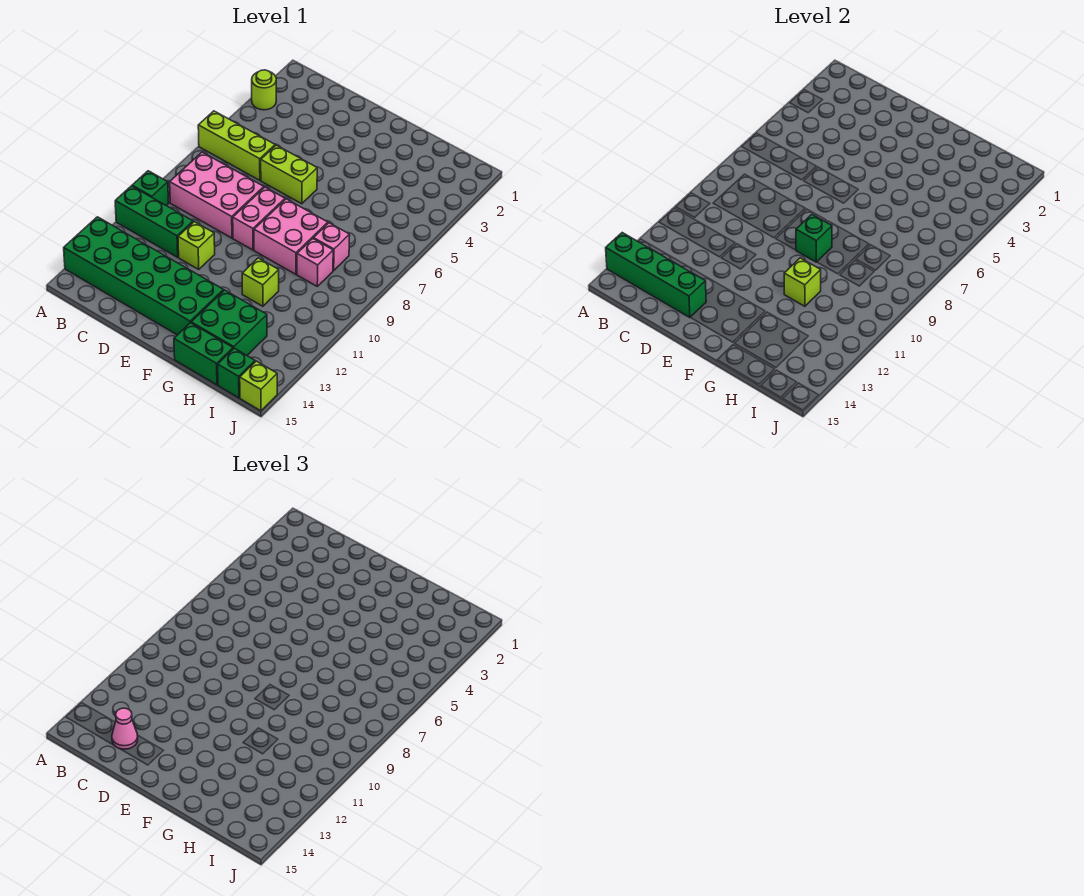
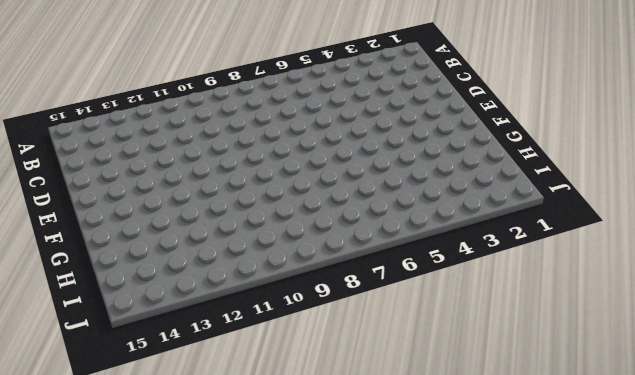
none -> lime 1x1 round brick [252,70,276,110]
none -> lime 1x3 brick [198,111,275,180]
none -> green 1x1 brick [132,171,169,205]

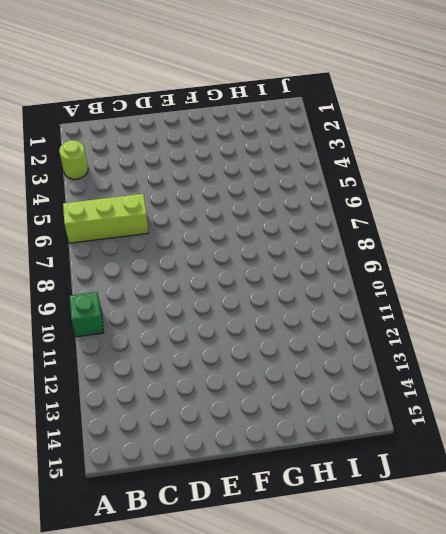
none -> green 1x3 brick [115,186,193,257]
none -> green 2x6 brick [64,217,224,335]
none -> pink 2x3 brick [170,152,264,238]

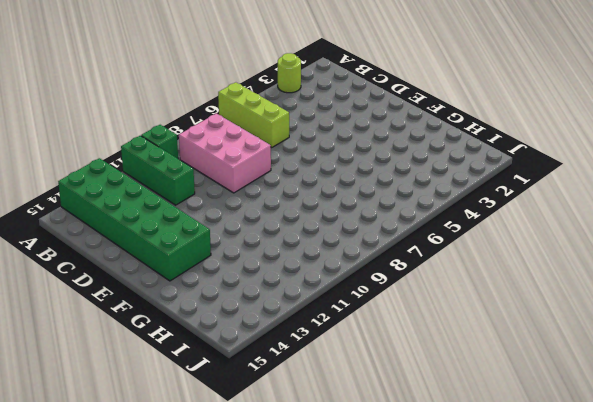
none -> lime 1x2 brick [261,145,317,204]
none -> lime 1x1 brick [178,222,215,269]
none -> pink 1x2 brick [233,187,285,250]

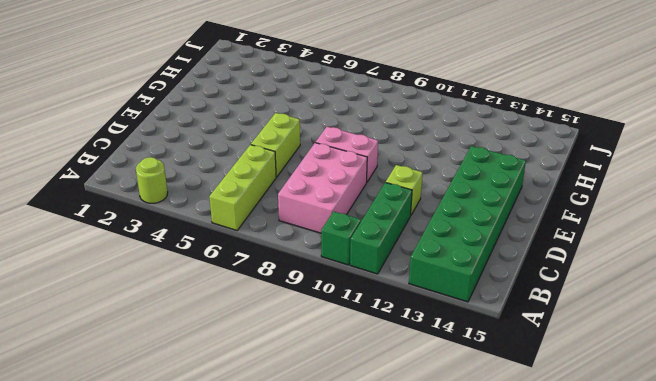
none -> pink 2x2 brick [254,199,328,274]
none -> lime 1x1 brick [242,258,279,306]
none -> green 2x2 brick [191,290,267,355]

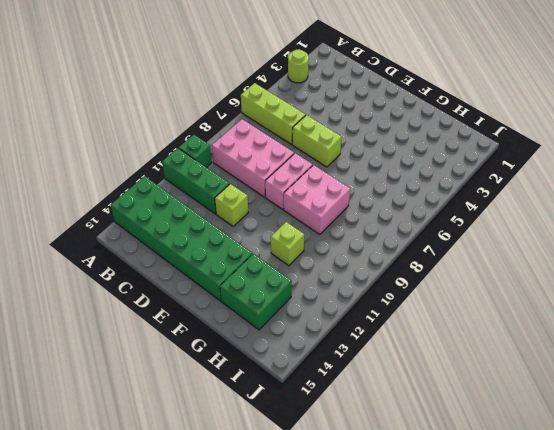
none -> green 1x2 brick [174,323,233,385]
none -> pink 1x1 brick [313,223,350,271]
none -> pink 1x1 brick [297,239,333,286]

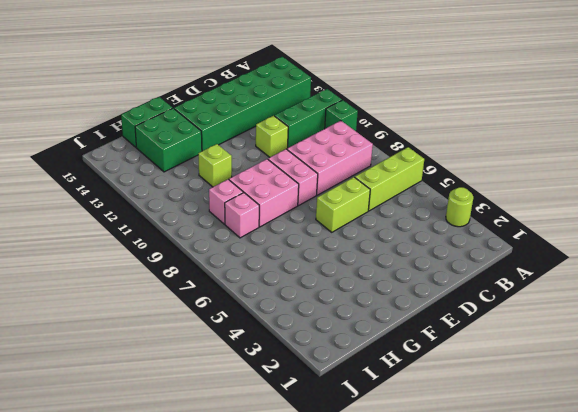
none -> green 1x1 brick [218,348,255,398]
none -> lime 1x1 brick [240,361,277,411]
none -> green 1x4 brick [606,233,706,318]

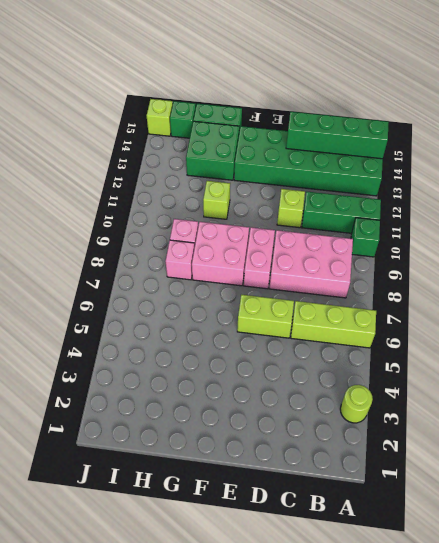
none -> green 1x1 brick [796,215,832,262]
none -> lime 1x1 brick [784,258,821,306]
none -> pink 1x1 cone [112,708,138,749]

